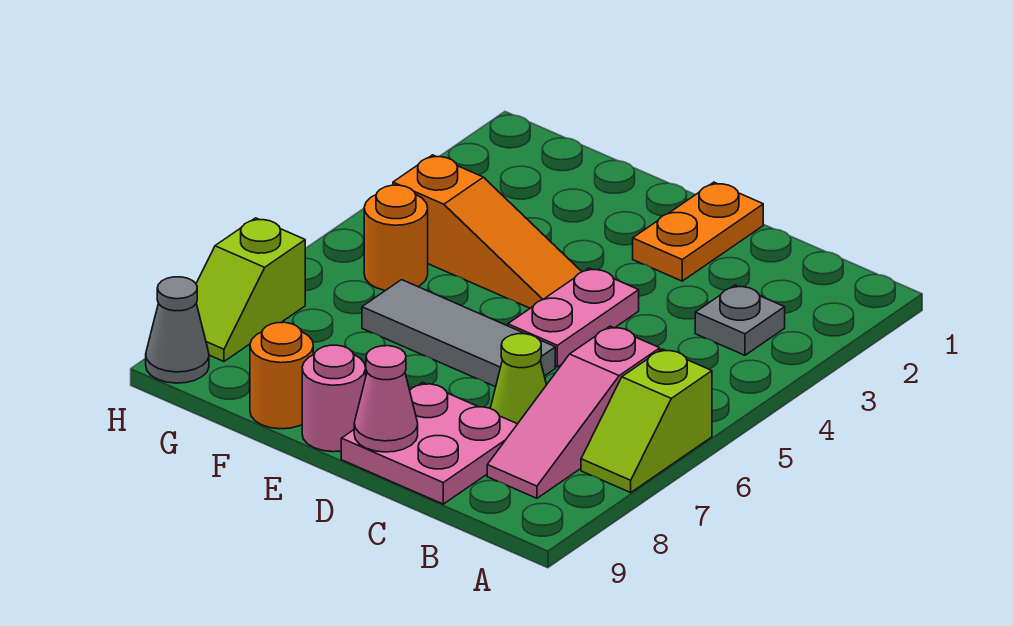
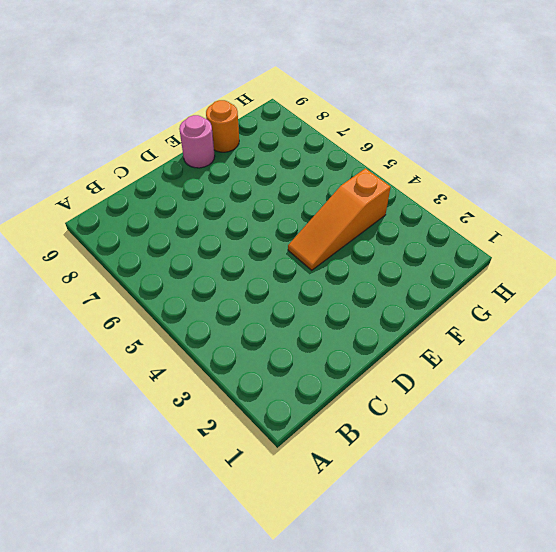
none -> lime 1x2 slope [581,349,712,492]
none -> grey 1x1 plate [695,285,785,355]
none -> pink 1x3 slope [487,326,660,498]

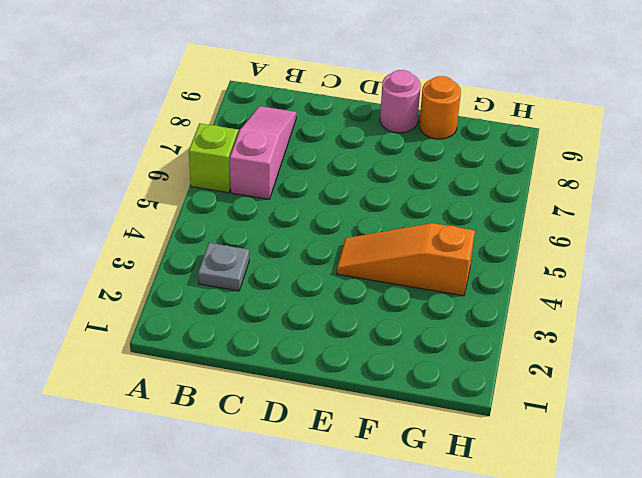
none -> lime 1x1 cone [490,334,546,424]
none -> pink 2x2 plate [341,382,517,504]
none -> orange 1x2 plate [633,182,763,281]

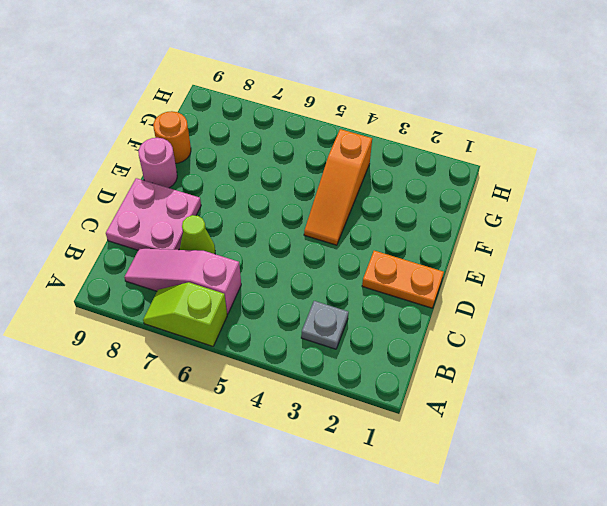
none -> pink 1x2 plate [508,268,639,367]
none -> grey 1x3 tile [362,280,555,387]
none -> orange 1x1 round brick [364,185,428,291]

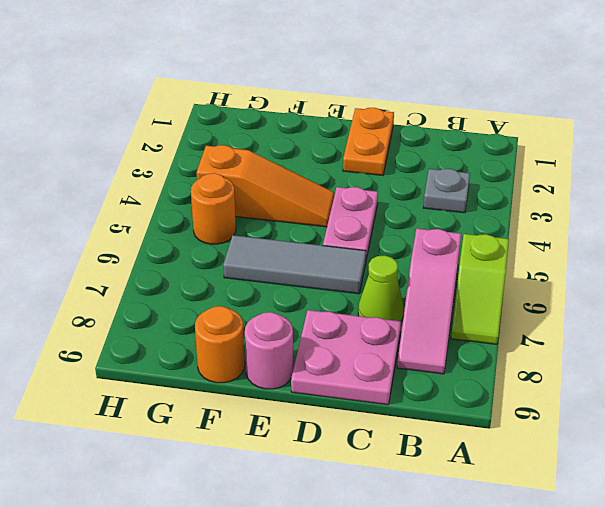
none -> lime 1x2 slope [196,218,305,361]
none -> grey 1x1 cone [146,277,209,383]
none -> pink 1x1 cone [354,346,418,452]

